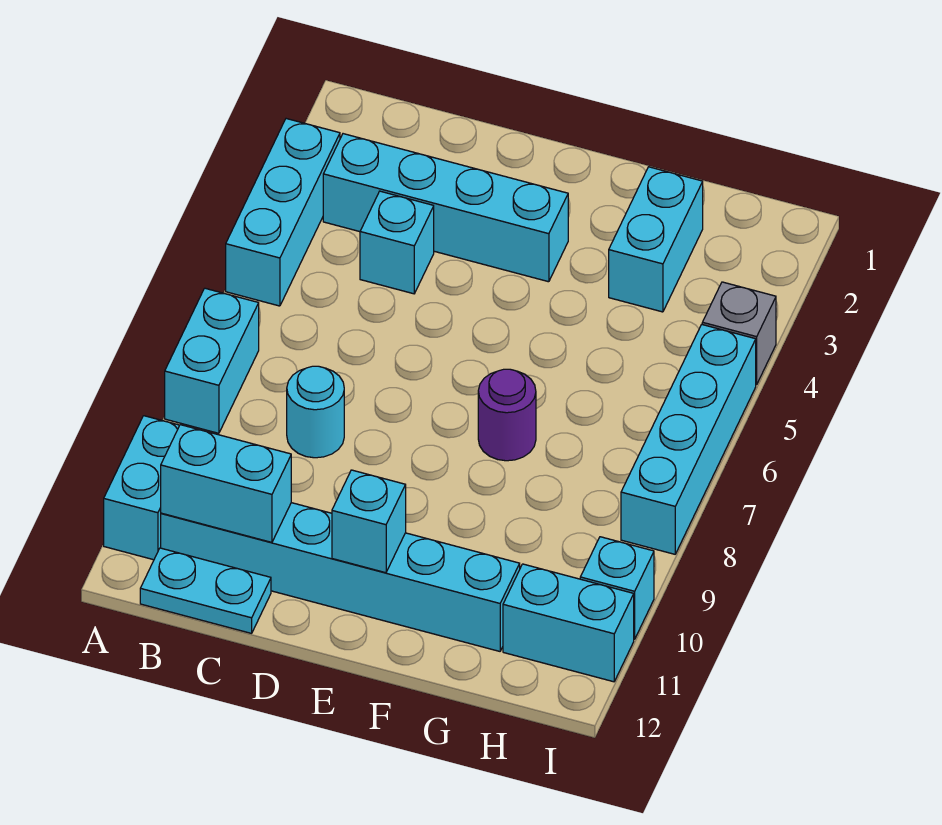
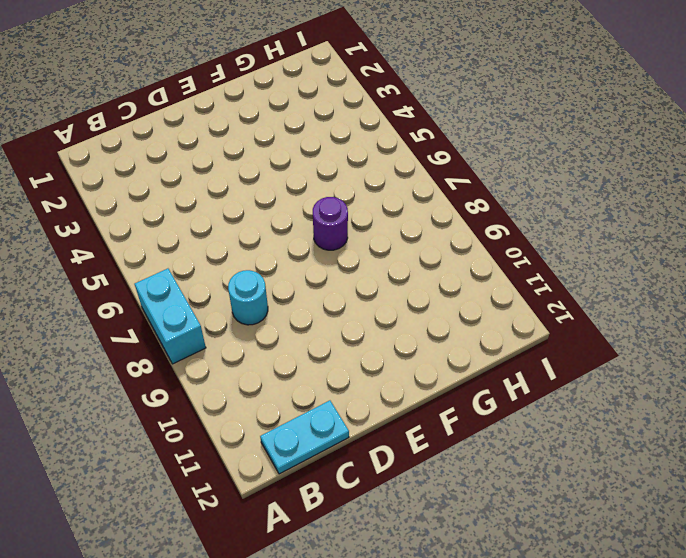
none -> cyan 1x3 brick [226,119,340,306]
none -> cyan 1x2 brick [104,416,180,560]
none -> cyan 1x4 brick [323,134,568,282]

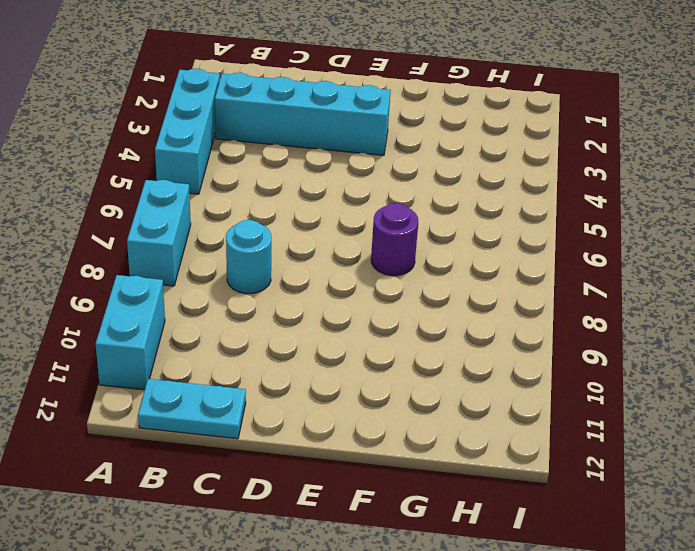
none -> cyan 1x6 brick [161,503,520,651]
none -> cyan 1x1 brick [360,191,434,294]
none -> cyan 1x2 brick [609,167,703,312]

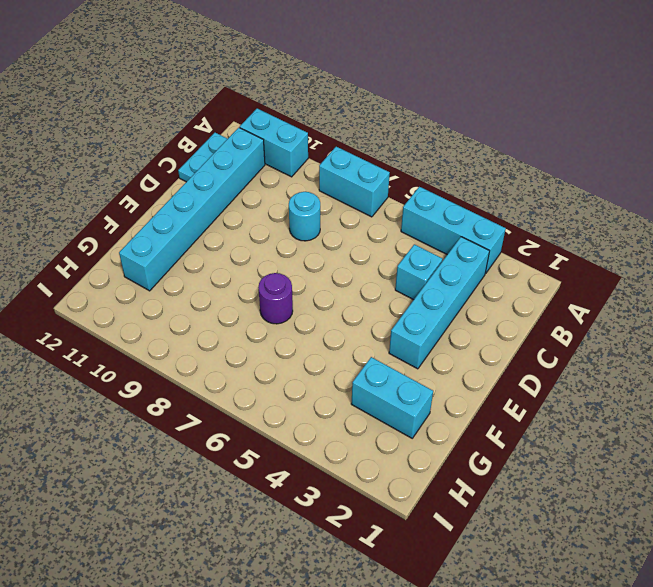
none -> cyan 1x2 brick [503,564,634,682]
none -> grey 1x1 brick [702,282,776,385]
none -> cyan 1x4 brick [621,325,756,554]

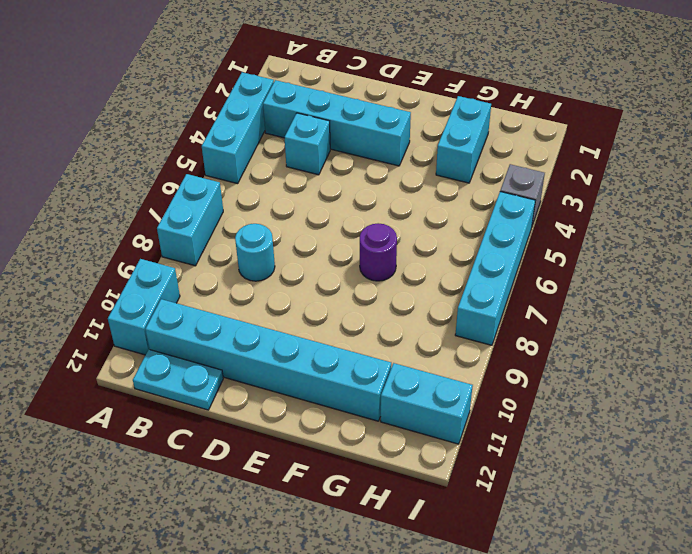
none -> cyan 1x1 brick [580,537,654,639]
none -> cyan 1x2 brick [161,425,291,542]
none -> cyan 1x1 brick [332,470,406,573]

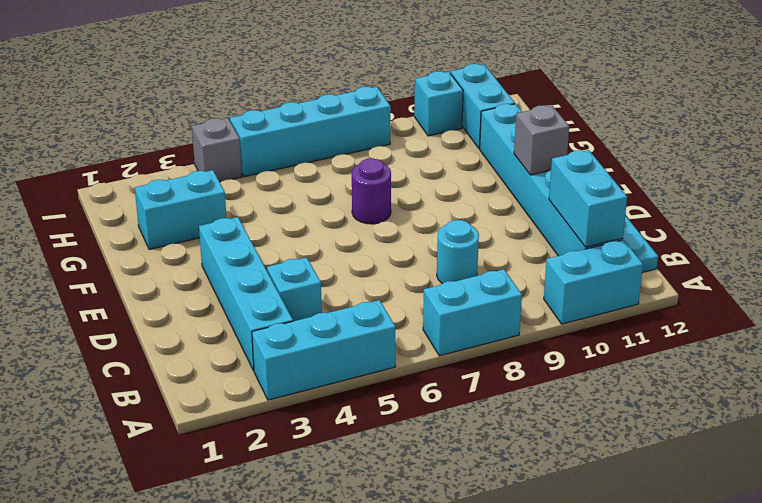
grey 1x1 brick [514,105,569,175] -> cyan 1x1 brick [332,470,406,573]

